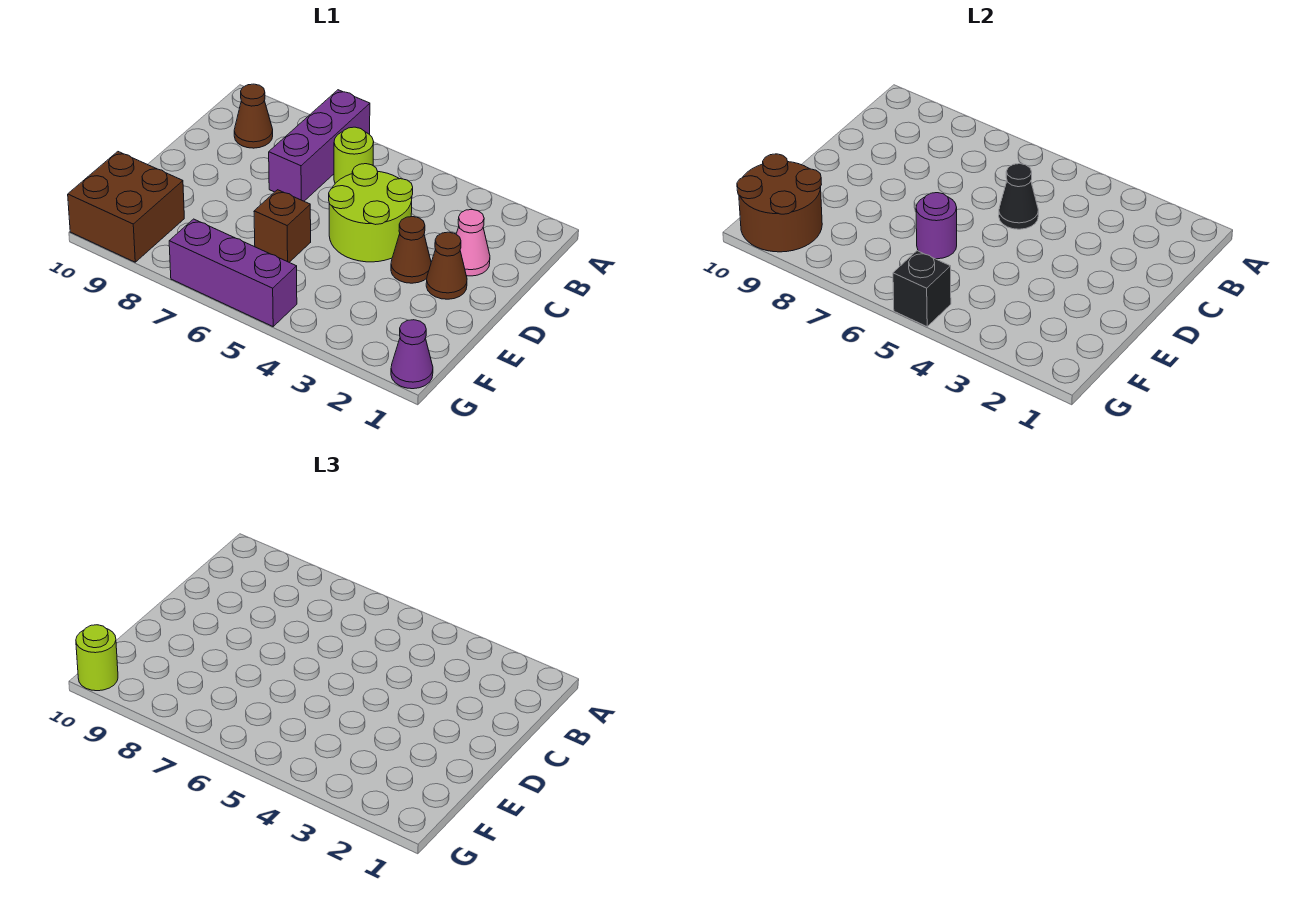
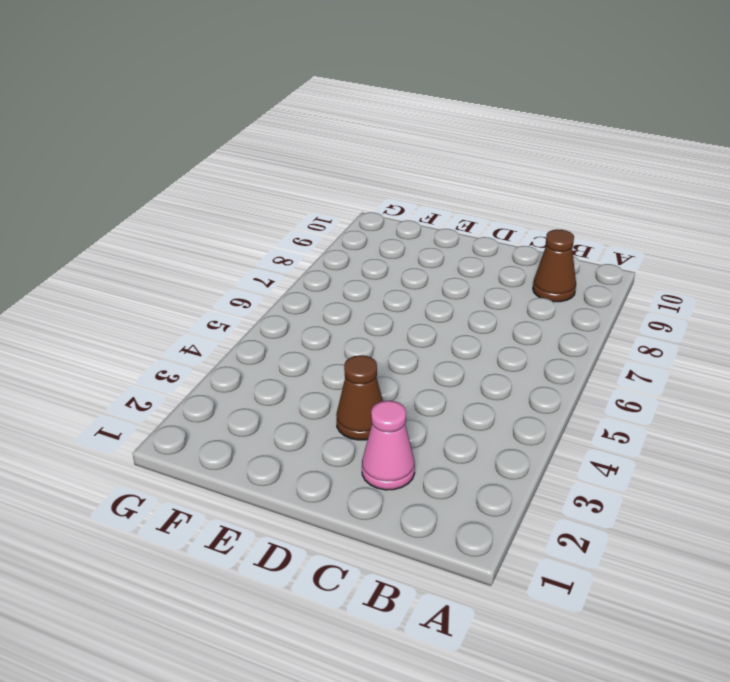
none -> purple 1x3 brick [269,90,370,201]
none -> lime 1x1 round brick [334,127,374,183]
none -> lime 2x2 round brick [329,164,413,262]

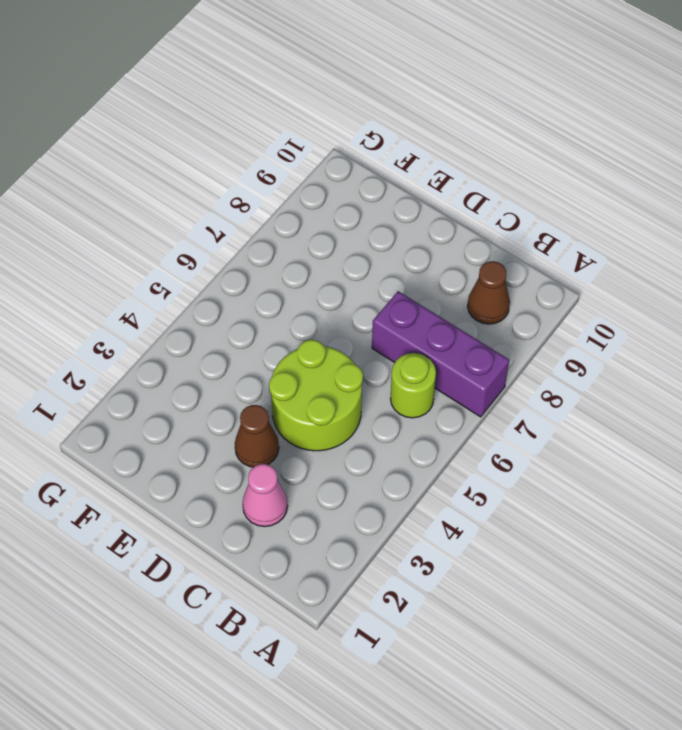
none -> brown 1x1 cone [426,232,467,299]
none -> brown 1x1 brick [254,190,311,262]
none -> brown 2x2 brick [68,152,184,262]

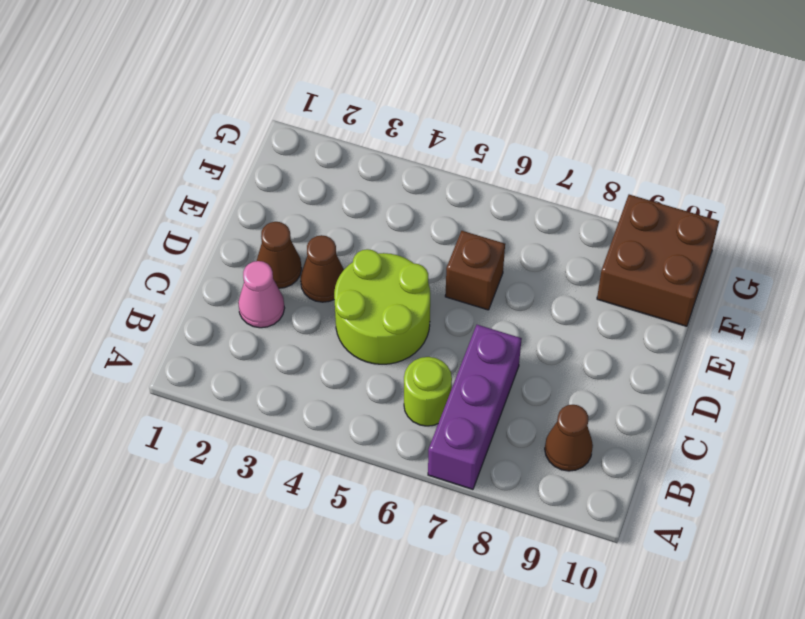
none -> purple 1x1 cone [391,320,433,389]
none -> purple 1x3 brick [169,219,297,326]
none -> black 1x1 cone [999,164,1038,229]

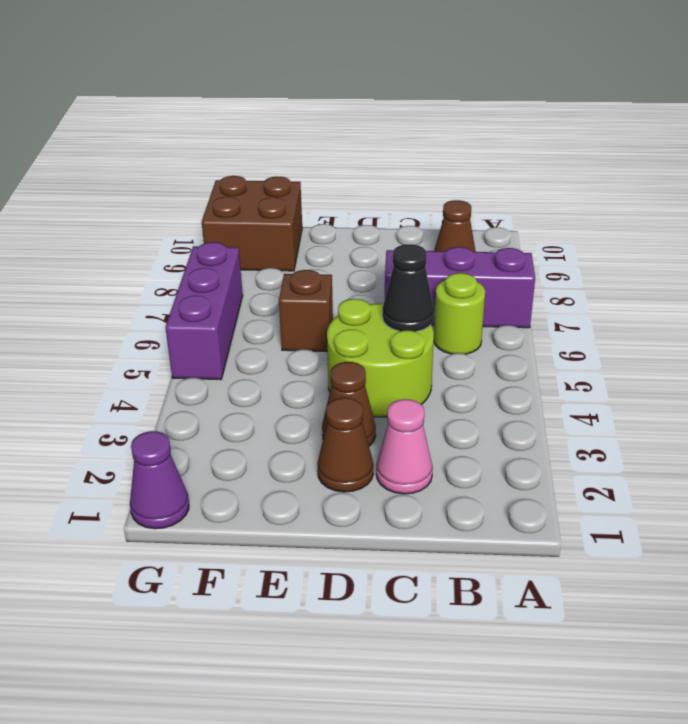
none -> purple 1x1 round brick [916,193,957,259]
none -> brown 2x2 round brick [737,154,822,252]
none -> black 1x1 brick [893,251,951,326]

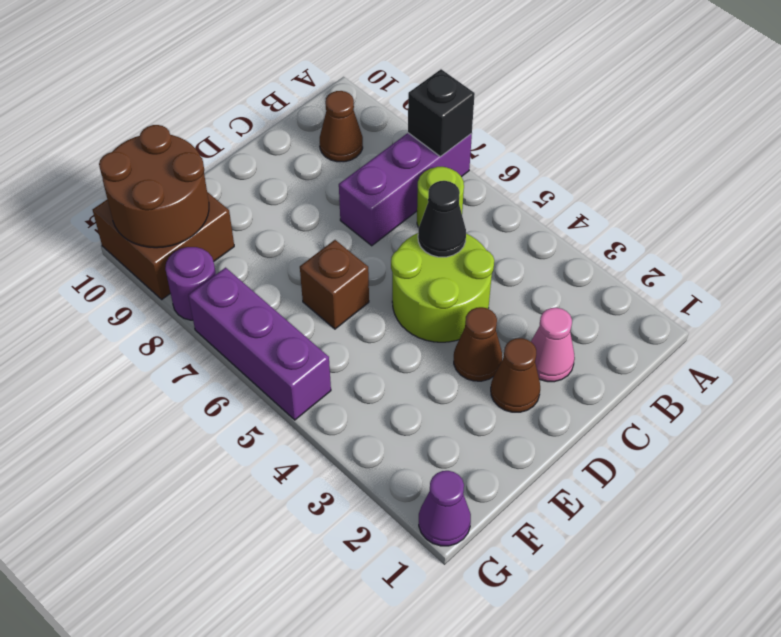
black 1x1 brick [408,69,475,157] -> black 1x1 brick moved to [893,251,951,326]
purple 1x1 round brick [165,247,216,320] -> purple 1x1 round brick moved to [916,193,957,259]
none -> lime 1x1 round brick [76,625,118,691]

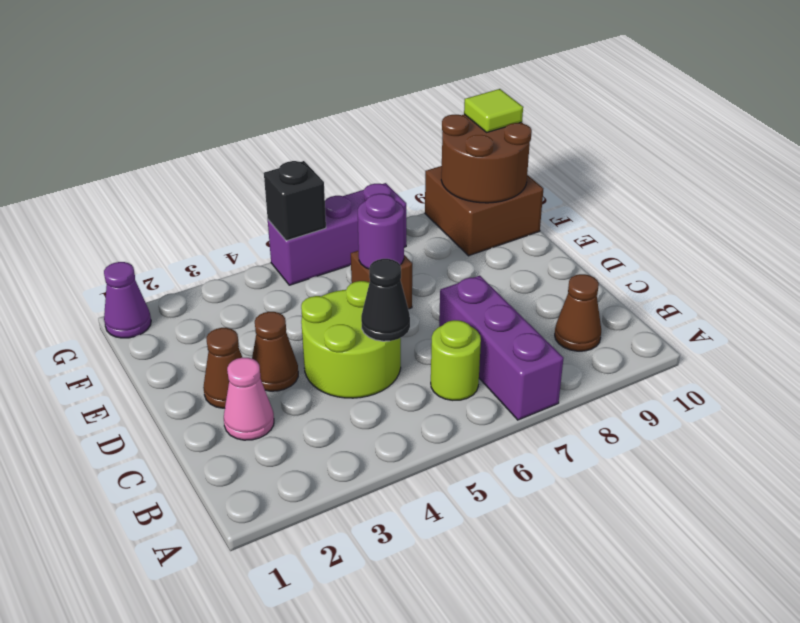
lime 1x1 tile [464,89,523,132] -> lime 1x1 round brick [76,625,118,691]

